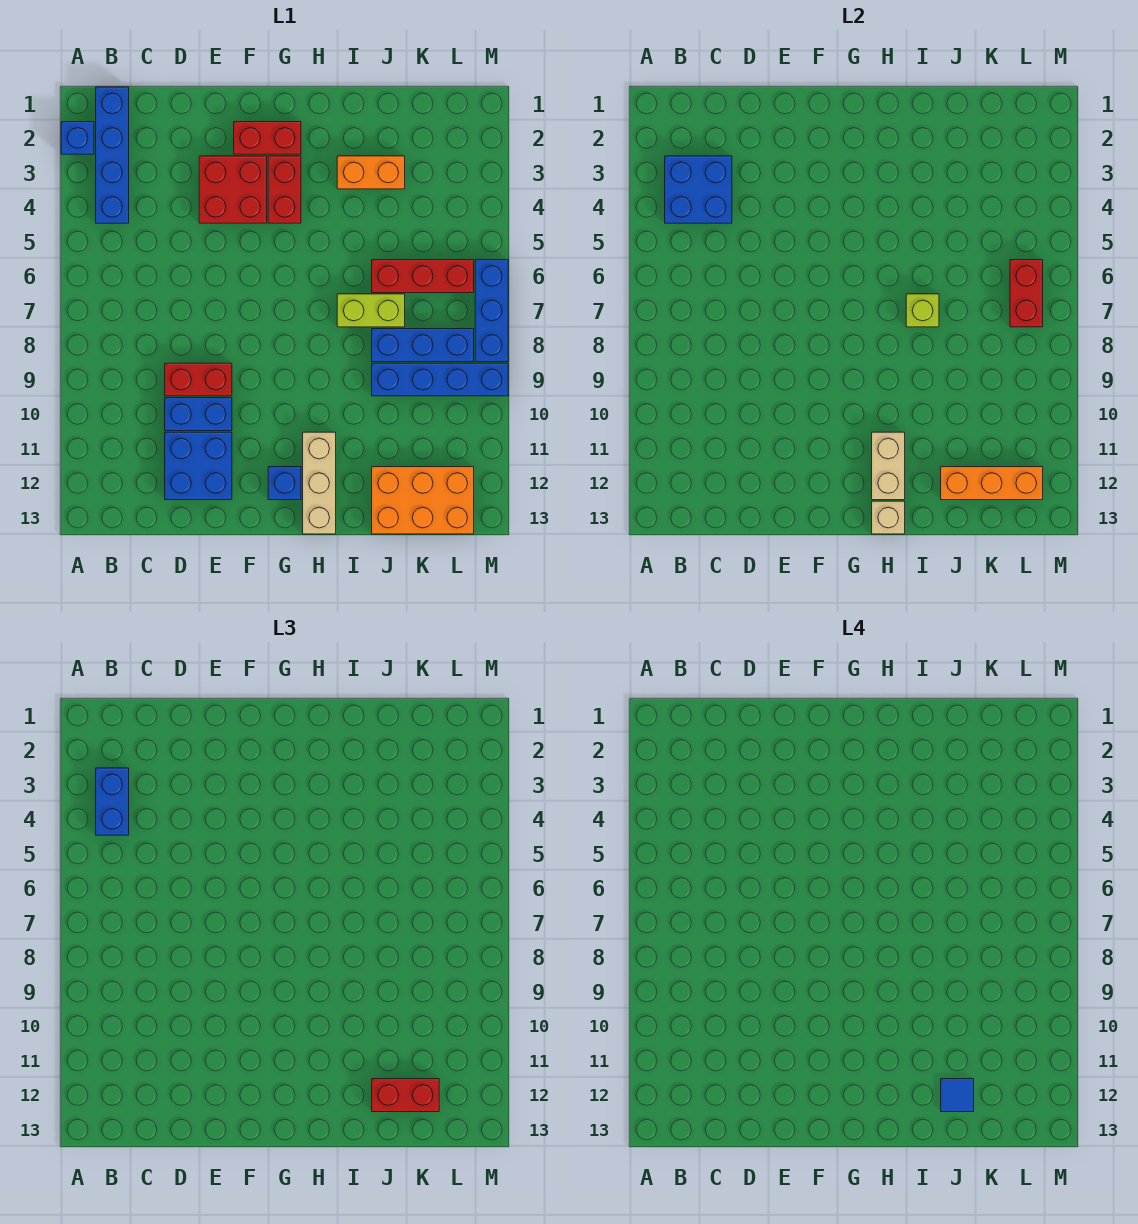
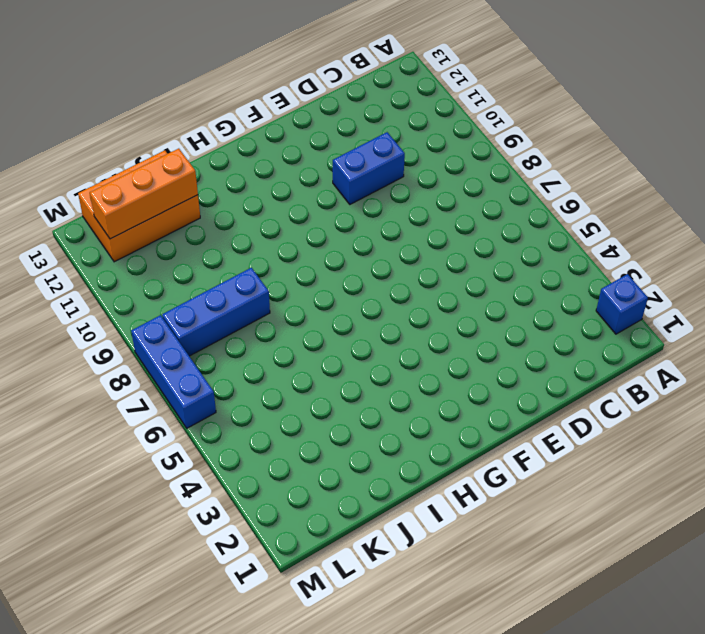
none -> blue 1x4 brick [96,87,129,223]
none -> red 1x2 brick [165,363,232,396]
none -> blue 2x2 brick [165,432,232,500]

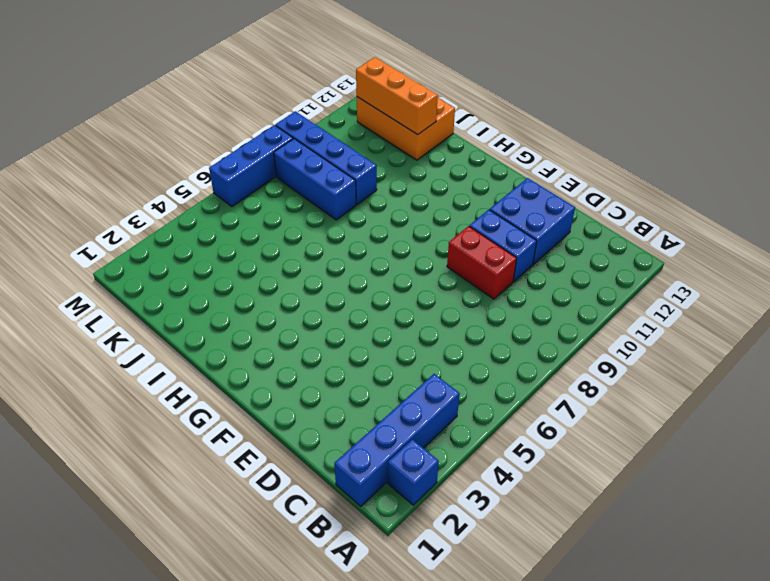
none -> red 2x2 brick [199,156,267,223]
none -> red 1x2 brick [234,122,301,154]
none -> red 1x2 brick [268,156,301,223]

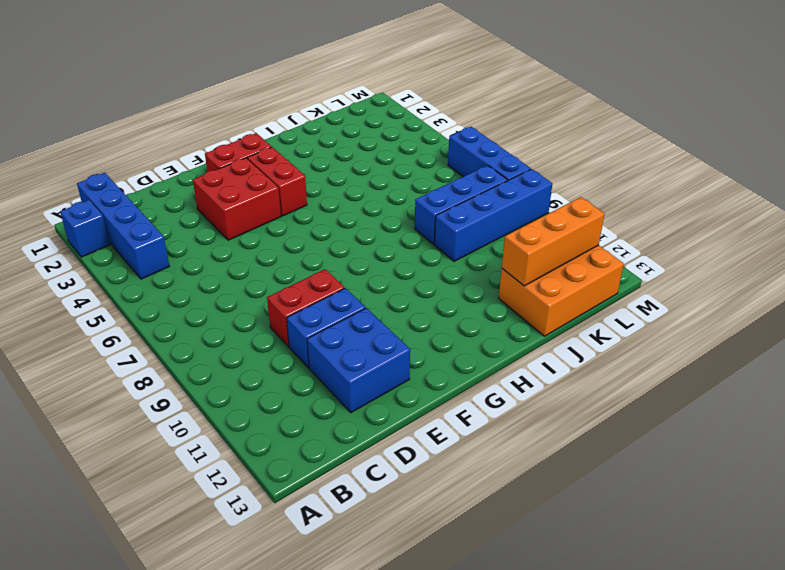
none -> blue 1x1 brick [268,467,301,500]
none -> tan 1x3 brick [303,432,336,534]
none -> orange 1x2 brick [337,156,405,189]

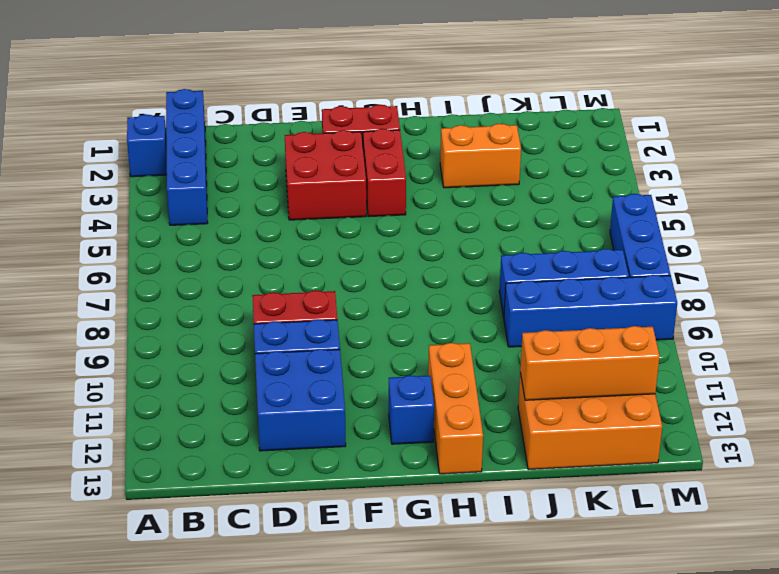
orange 1x3 brick [428,343,483,474] -> tan 1x3 brick [303,432,336,534]
none -> lime 1x2 brick [337,294,405,327]
none -> red 1x3 brick [372,260,474,293]
none -> blue 2x2 brick [665,156,732,223]

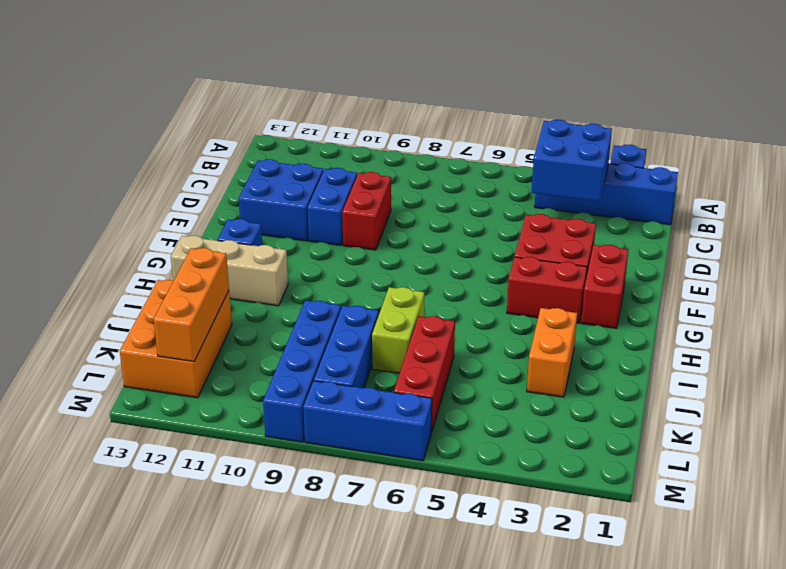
none -> tan 1x2 brick [872,432,905,500]
none -> tan 1x1 brick [872,501,905,534]
none -> lime 1x1 brick [906,294,939,327]

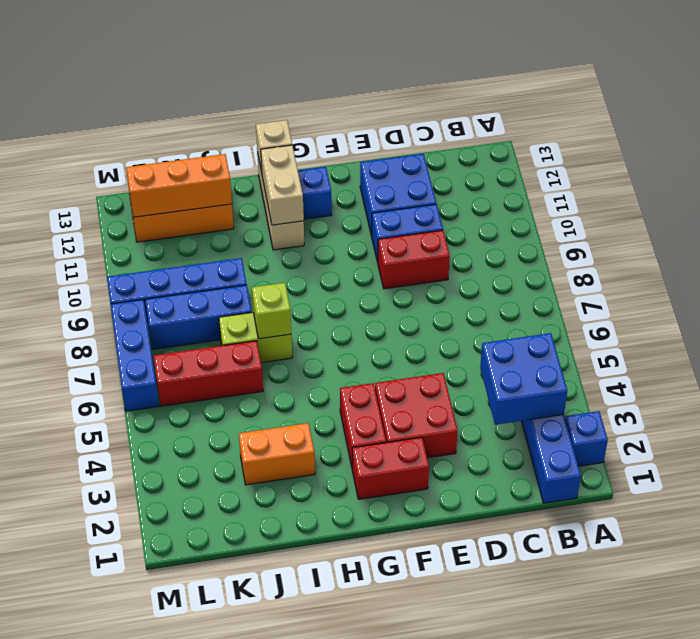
none -> red 1x2 brick [1010,260,1043,327]
none -> blue 1x2 brick [96,768,129,835]
none -> red 1x2 brick [372,1079,439,1112]

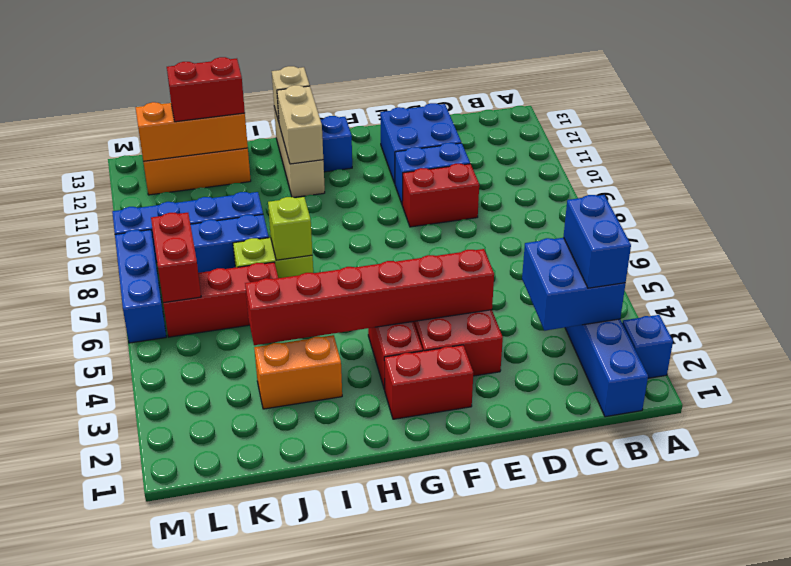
red 1x6 brick [245,249,494,345] -> none
none -> blue 1x1 tile [941,1079,974,1112]

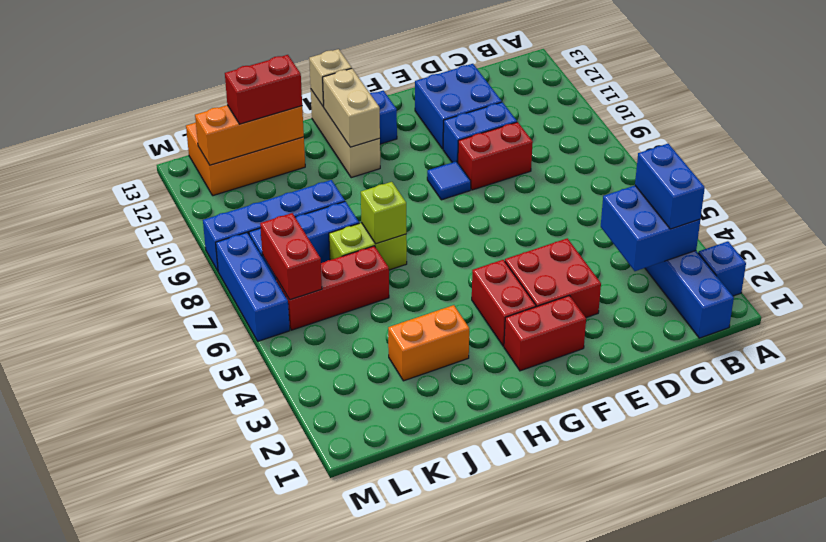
blue 1x1 tile [427,161,471,200] -> blue 1x1 tile moved to [941,1079,974,1112]

